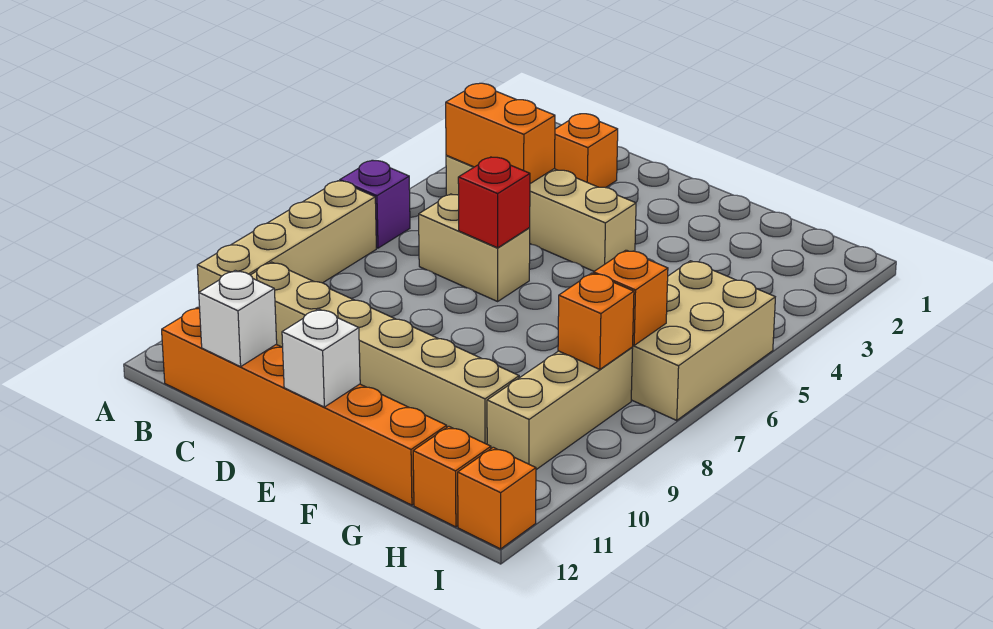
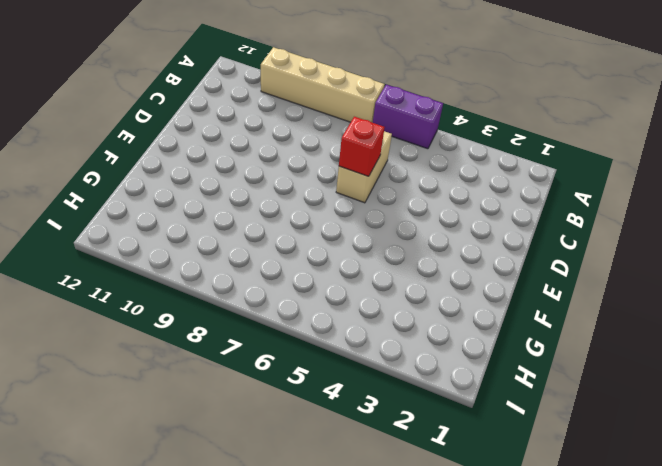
purple 1x2 brick [373,85,443,149] -> purple 1x1 brick [340,160,410,248]
none -> tan 1x4 brick [446,155,636,271]
none -> tan 1x6 brick [251,262,519,444]
none -> orange 1x6 brick [162,307,447,505]

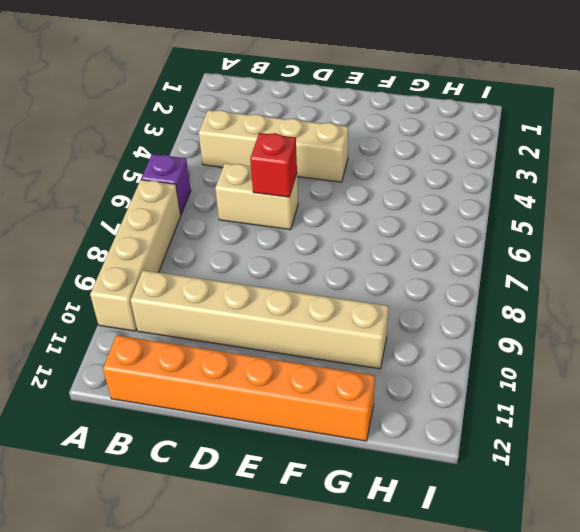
none -> orange 1x1 brick [554,114,618,188]
none -> tan 2x3 brick [631,261,775,420]
none -> tan 1x3 brick [487,348,633,470]

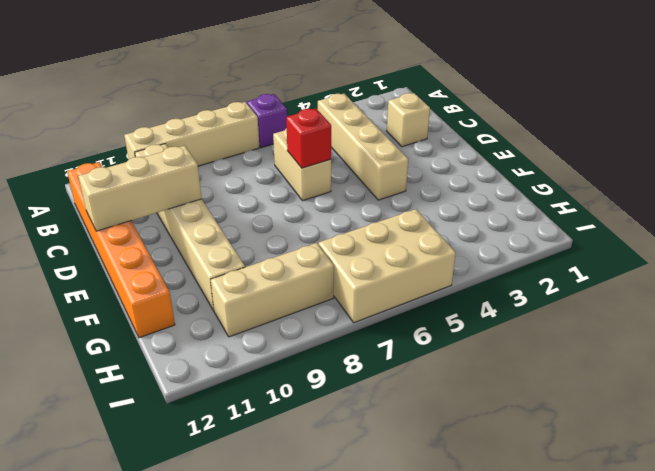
tan 1x1 brick [387,93,430,147] -> orange 1x1 brick [554,114,618,188]
tan 1x3 brick [78,146,202,231] -> none
none -> orange 1x1 brick [413,426,491,527]
none -> orange 1x1 brick [458,447,536,549]
none -> orange 1x2 brick [446,83,555,184]

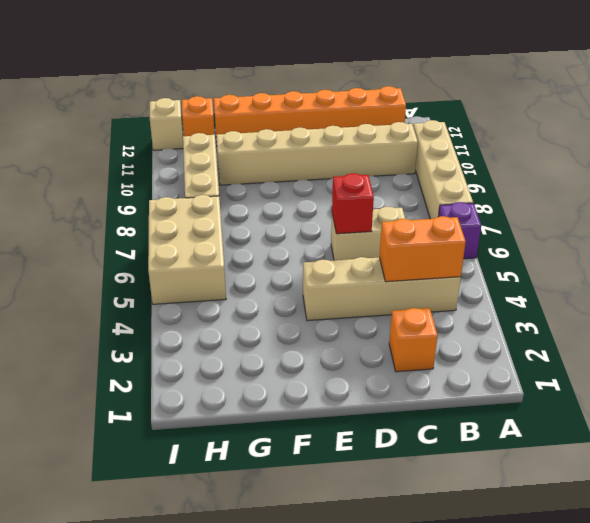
tan 1x1 brick [150,98,183,150] -> orange 1x1 brick [458,447,536,549]
none -> white 1x1 brick [199,270,277,367]
none -> white 1x1 brick [282,309,360,407]
none -> orange 1x1 brick [593,250,668,345]

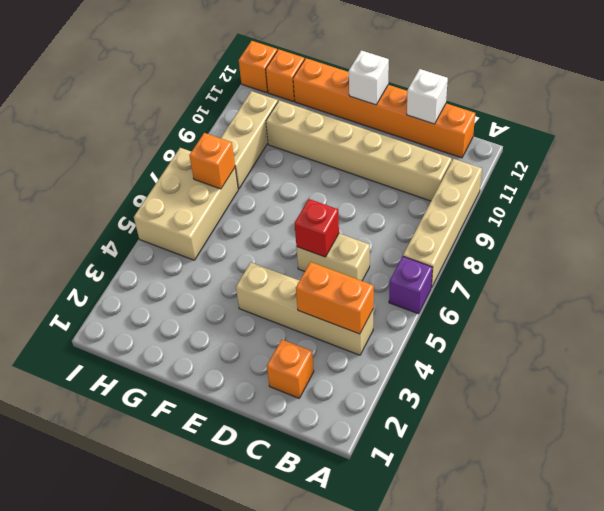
none -> orange 1x1 brick [558,273,634,369]

